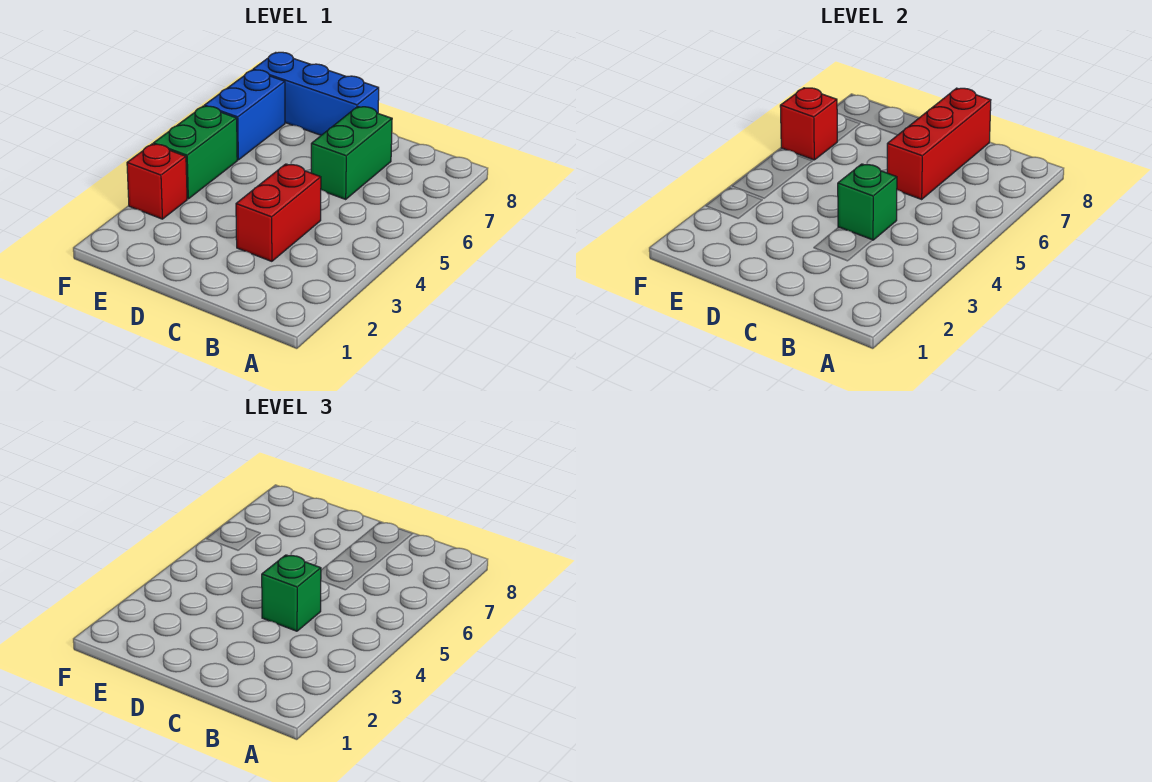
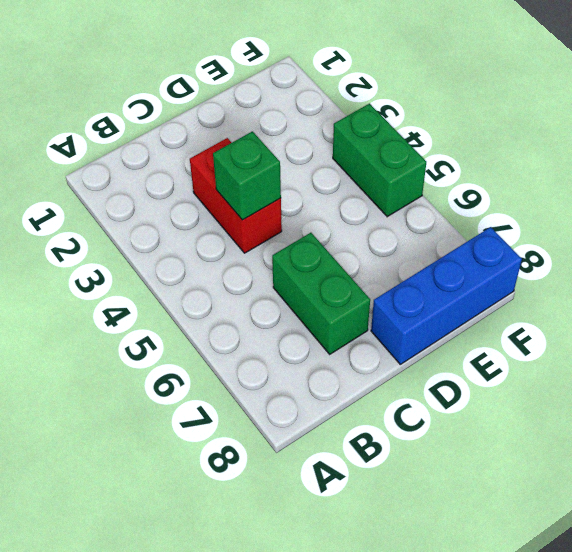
none -> red 1x1 brick [127,144,187,219]
none -> blue 1x2 brick [204,70,285,160]

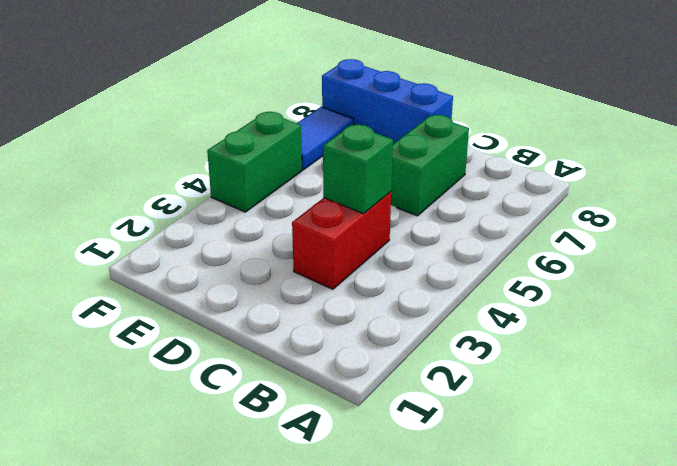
blue 1x2 tile [297,107,354,170] -> blue 1x2 brick [204,70,285,160]
none -> red 1x1 brick [127,144,187,219]
none -> red 1x3 brick [887,88,991,199]

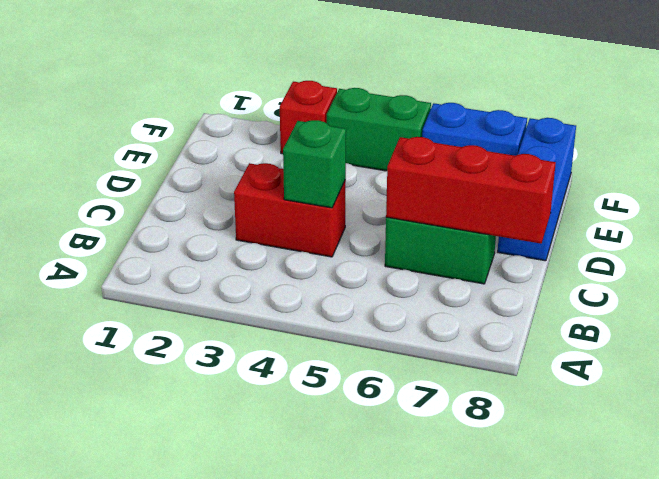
none -> red 1x1 brick [780,88,837,160]
none -> green 1x1 brick [262,555,321,631]

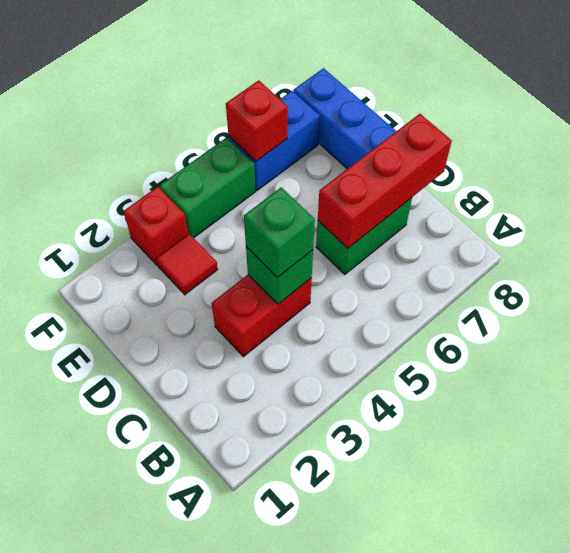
red 1x1 tile [156,234,218,295] -> none

